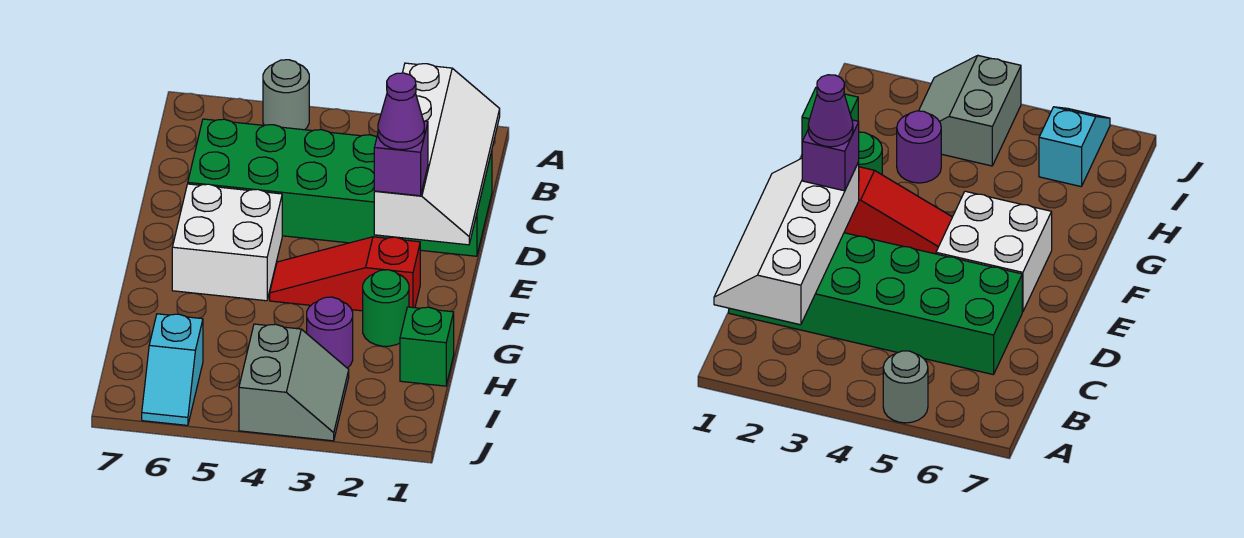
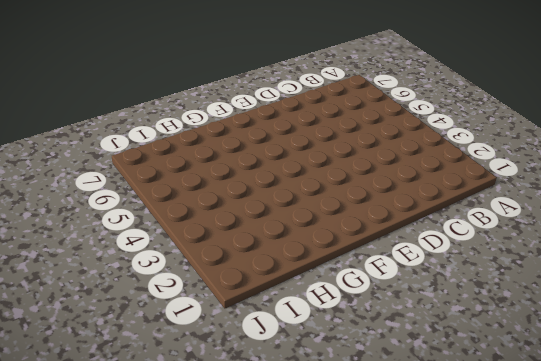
none -> grey 1x1 round brick [263,60,309,130]
none -> green 2x6 brick [188,119,492,256]
none -> white 2x2 brick [172,184,282,301]

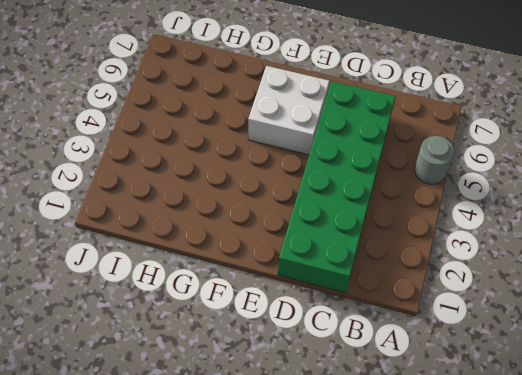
none -> red 1x3 slope [270,237,420,311]
none -> green 1x1 round brick [363,270,409,346]
none -> green 1x1 brick [400,307,454,386]

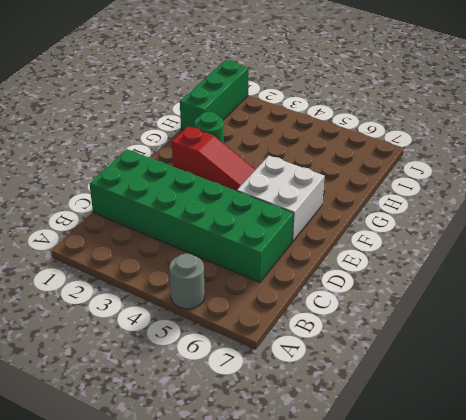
green 1x3 brick [180,60,249,130] -> green 1x1 brick [400,307,454,386]
none -> purple 1x1 round brick [307,297,353,368]
none -> grey 2x2 slope [239,324,349,441]
none -> cyan 1x2 slope [142,314,203,425]

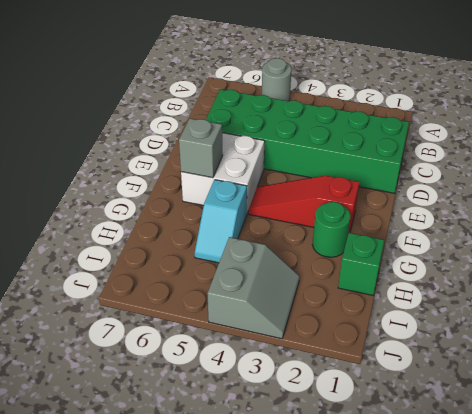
grey 1x1 brick [179,119,223,178] -> none
cyan 1x2 slope [195,180,247,263] -> cyan 1x2 slope moved to [142,314,203,425]
none -> purple 1x1 round brick [307,297,353,368]
none -> white 2x4 slope [374,63,500,245]
none -> purple 1x1 brick [374,121,428,196]

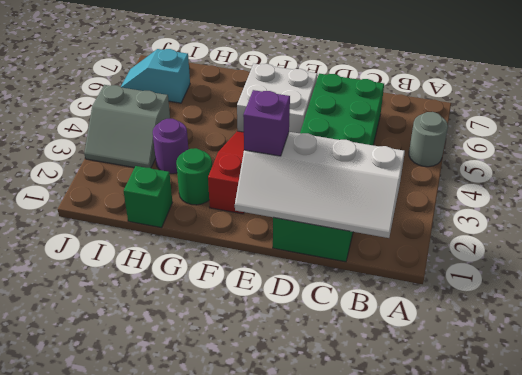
none -> purple 1x1 cone [378,73,424,149]

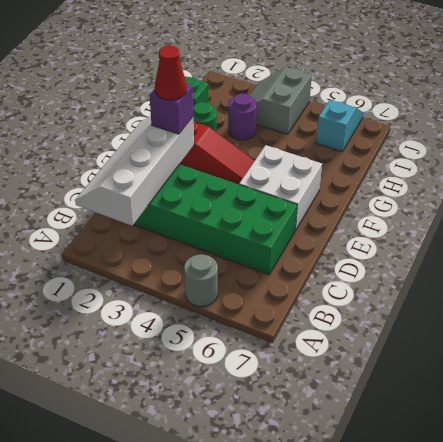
red 1x1 cone [155,46,187,100] -> purple 1x1 cone [378,73,424,149]

